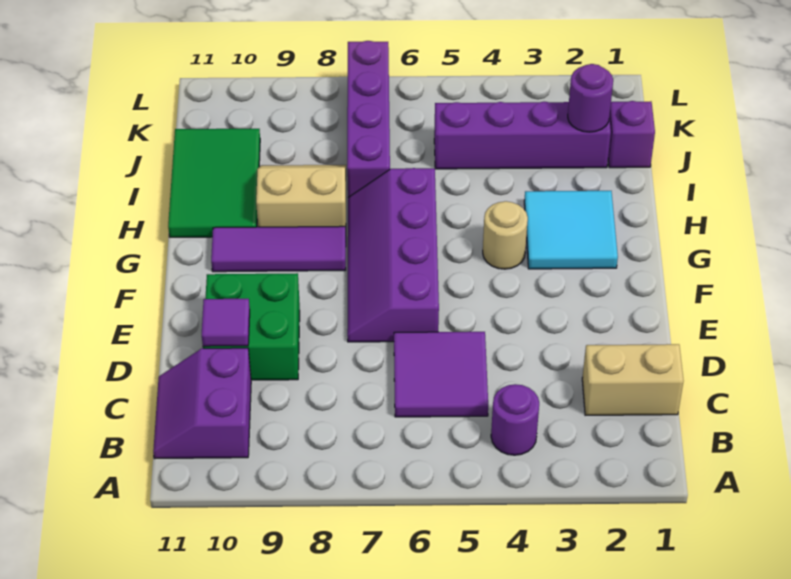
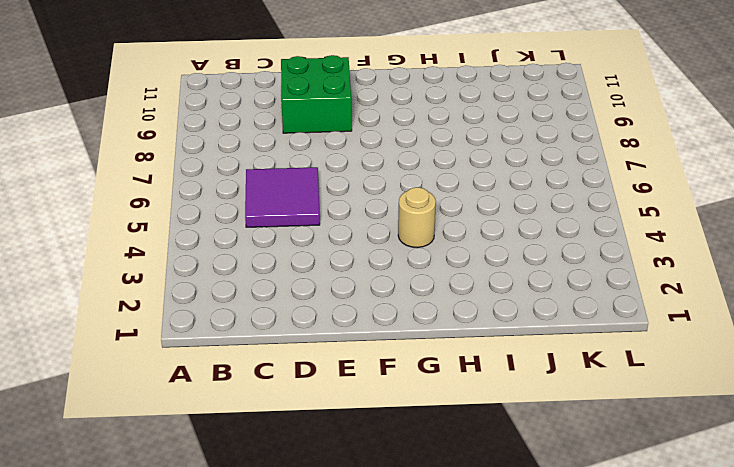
none -> purple 1x1 round brick [491,384,539,455]
none -> purple 2x2 slope [153,348,251,459]
none -> tan 1x2 brick [582,344,684,415]

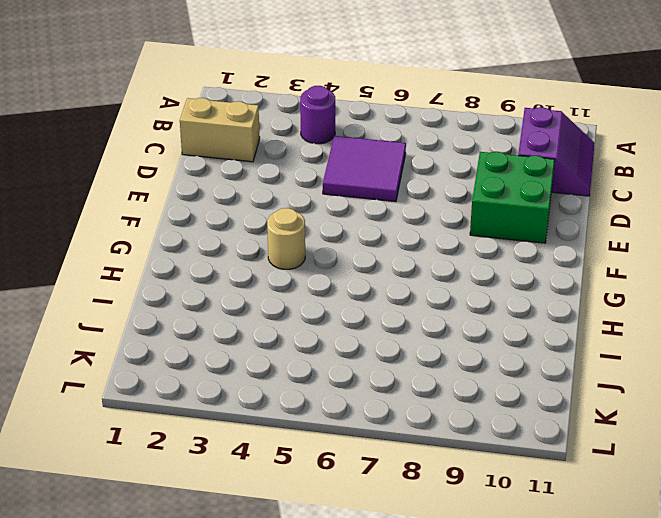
none -> purple 2x4 slope [347,168,439,342]
none -> cyan 2x2 tile [524,191,618,269]
none -> purple 1x3 tile [211,226,346,272]

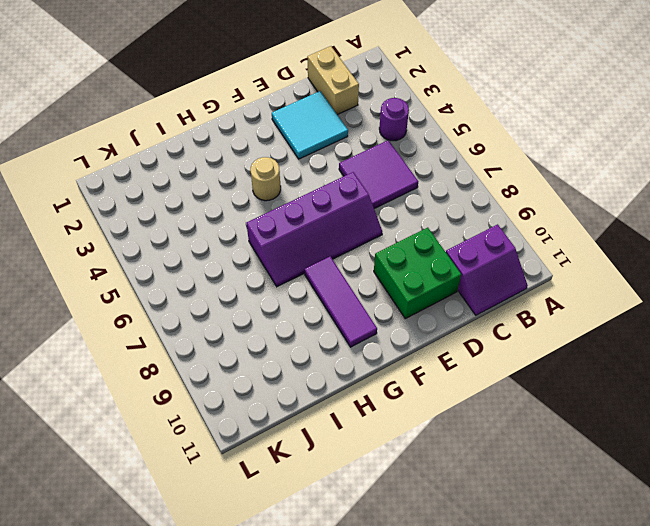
cyan 2x2 tile [272,91,348,159] -> cyan 2x2 tile moved to [524,191,618,269]
none -> tan 2x2 slope [256,165,346,227]
none -> green 2x3 tile [168,129,260,237]
none -> purple 1x4 brick [347,41,390,197]

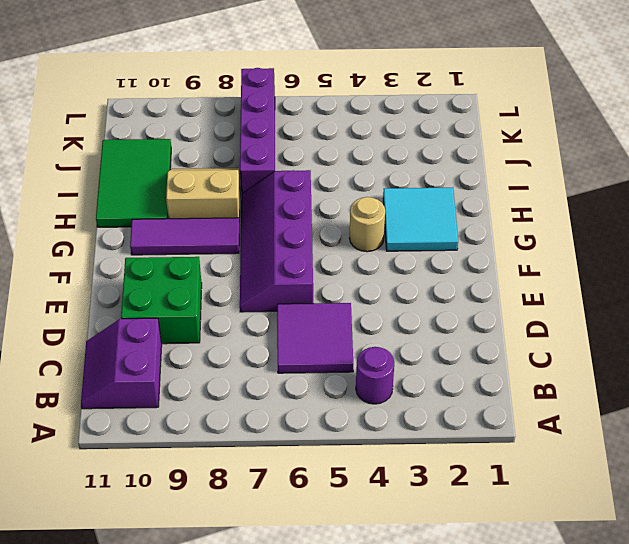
none -> tan 1x2 brick [582,344,684,415]
none -> purple 1x1 brick [608,101,655,168]
none -> purple 1x4 brick [434,102,611,169]

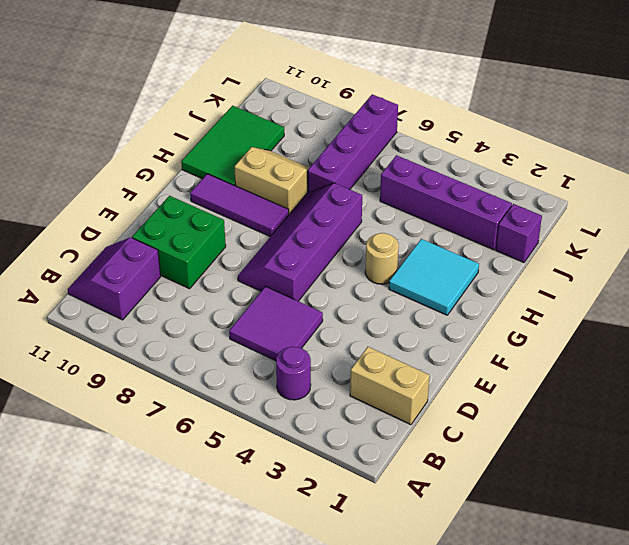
none -> purple 1x1 tile [202,299,250,346]
none -> purple 1x1 round brick [568,64,613,132]

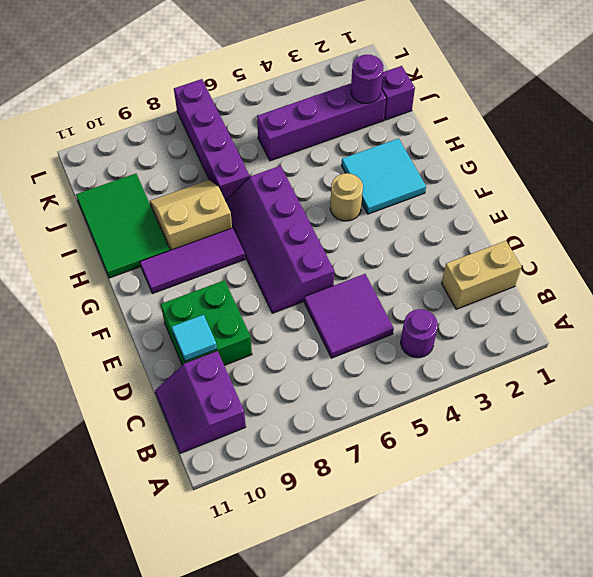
cyan 1x1 tile [172,315,217,361] -> purple 1x1 tile [202,299,250,346]

